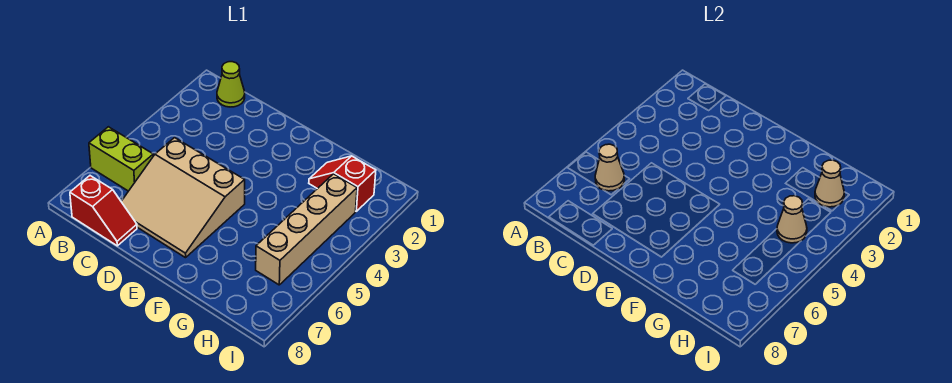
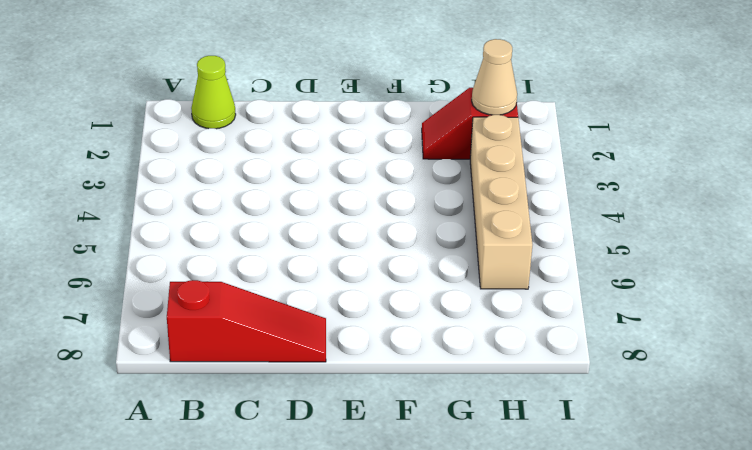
red 1x3 slope [167,280,326,362] -> red 1x2 slope [70,176,137,246]
none -> lime 1x2 brick [89,127,153,191]
none -> tan 3x3 slope [121,138,245,258]

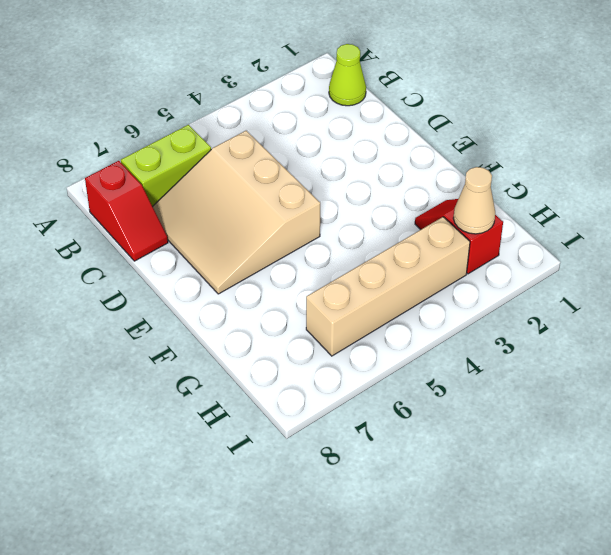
lime 1x2 brick [121,125,211,206] -> lime 1x2 brick turned to [89,127,153,191]
none -> tan 1x1 cone [595,144,624,191]
none -> tan 1x1 cone [777,196,807,243]

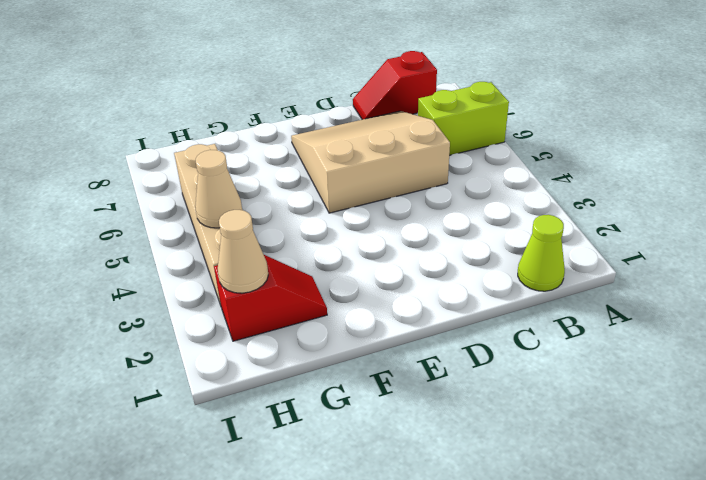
none -> tan 1x1 cone [595,144,624,191]

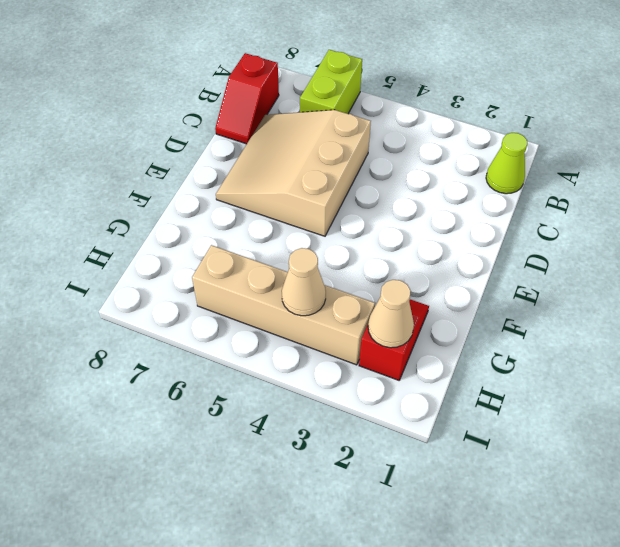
none -> tan 1x1 cone [595,144,624,191]

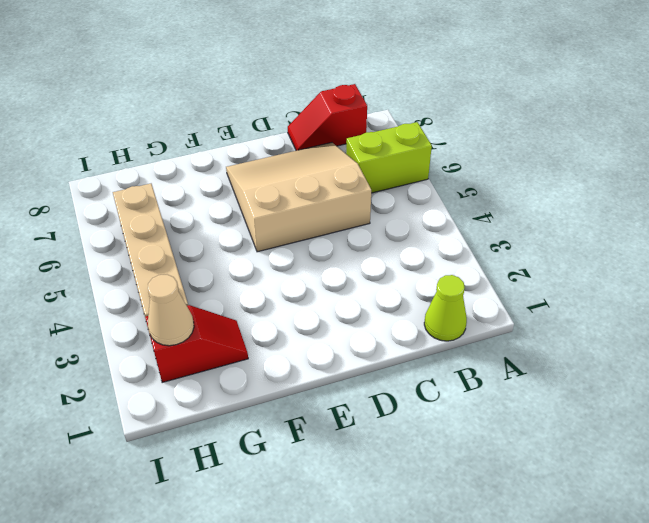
none -> tan 1x1 cone [595,144,624,191]
none -> tan 1x1 cone [777,196,807,243]

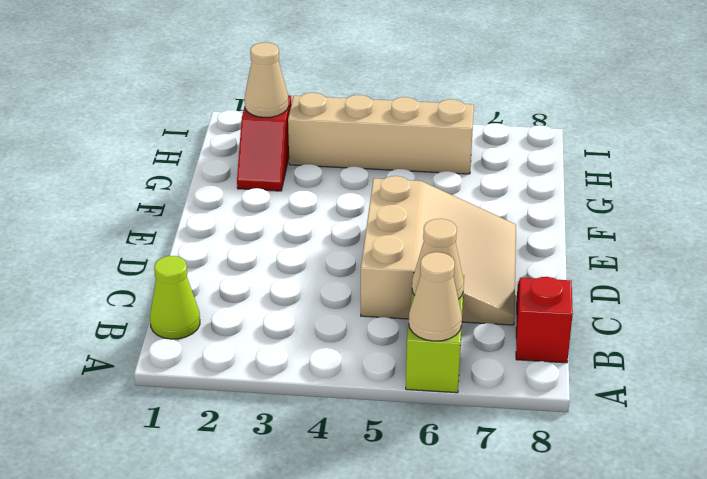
tan 1x1 cone [409,252,462,341] -> tan 1x1 cone moved to [777,196,807,243]

